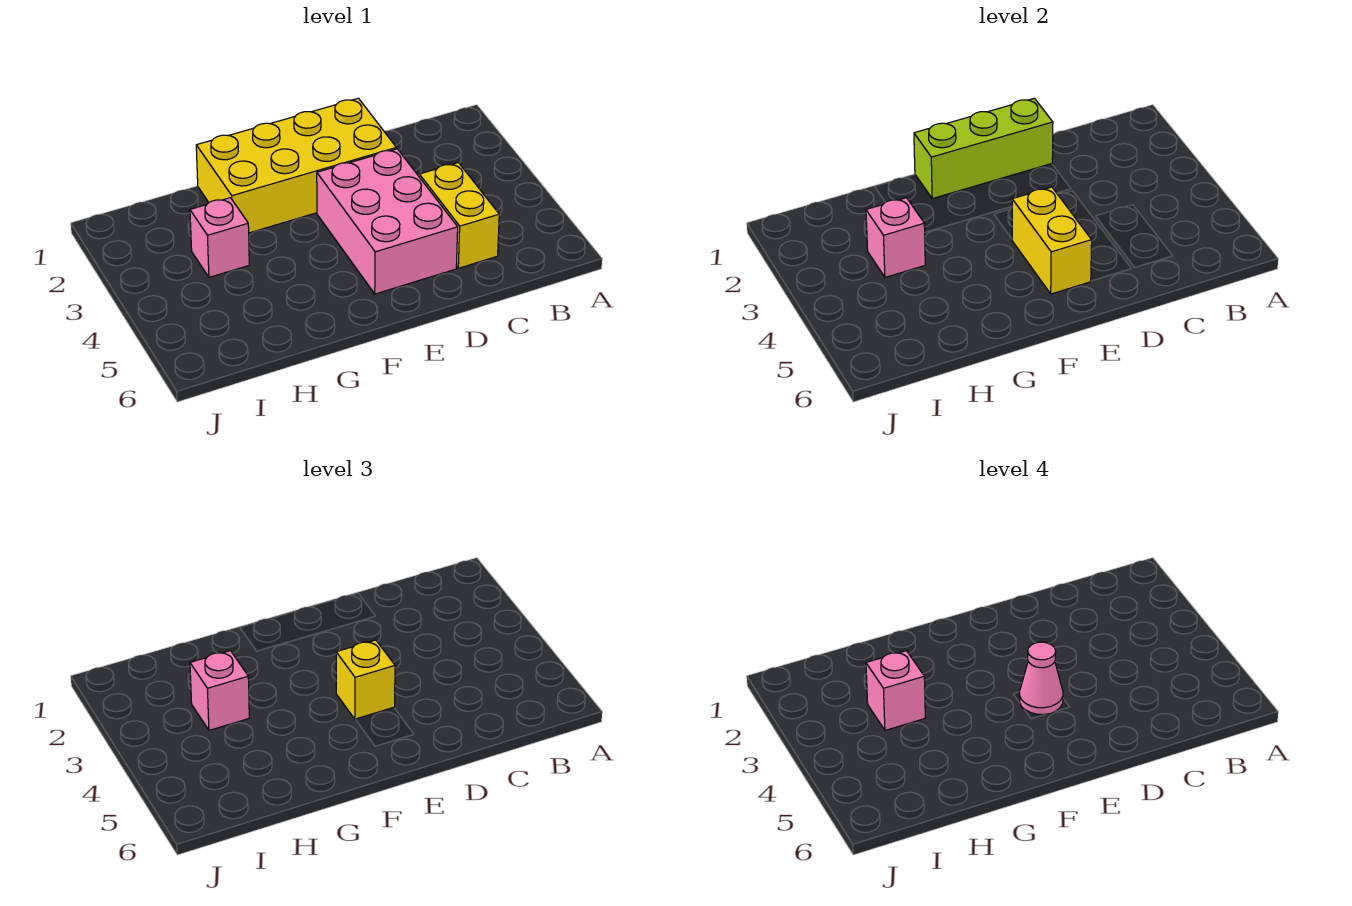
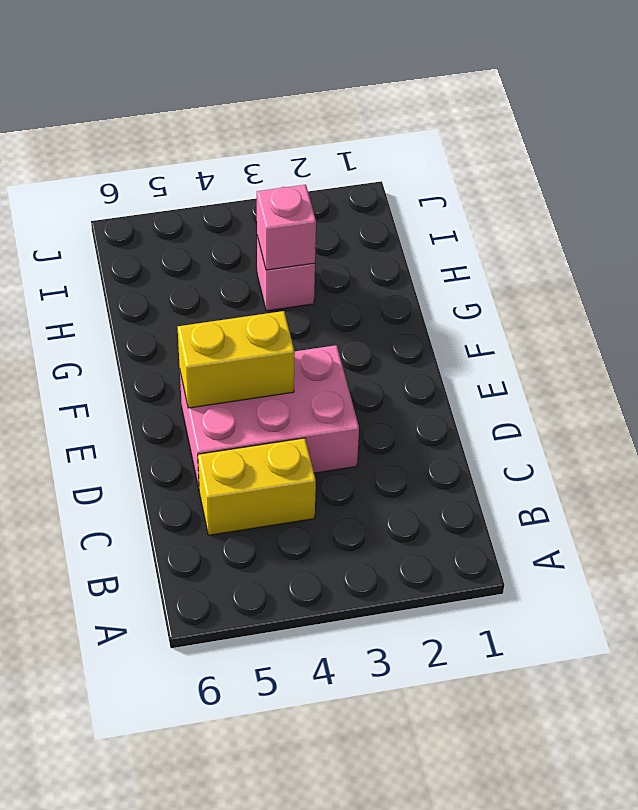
none -> yellow 2x4 brick [196,98,396,233]
none -> lime 1x3 brick [914,98,1053,199]

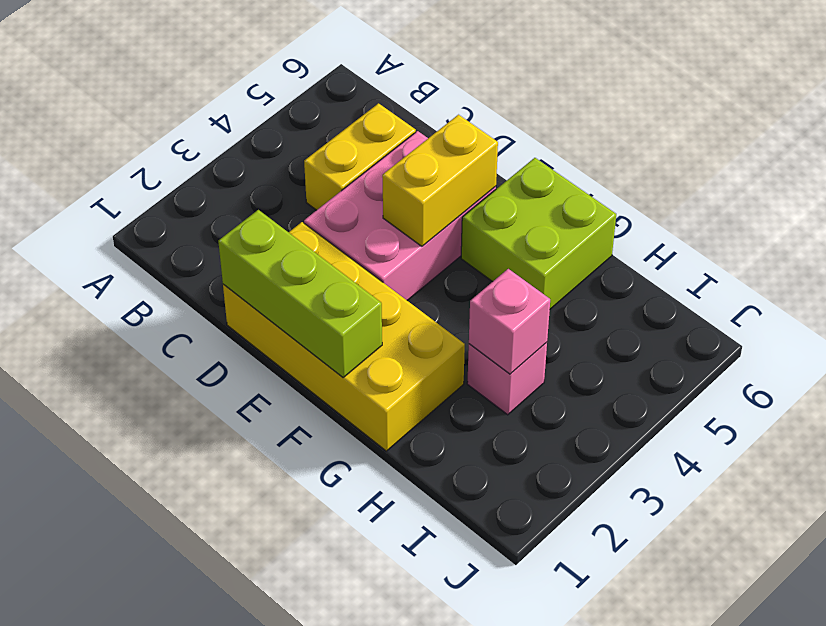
lime 2x2 brick [461,158,616,309] -> none
none -> yellow 1x1 brick [336,640,395,719]
none -> pink 1x1 brick [190,651,249,730]

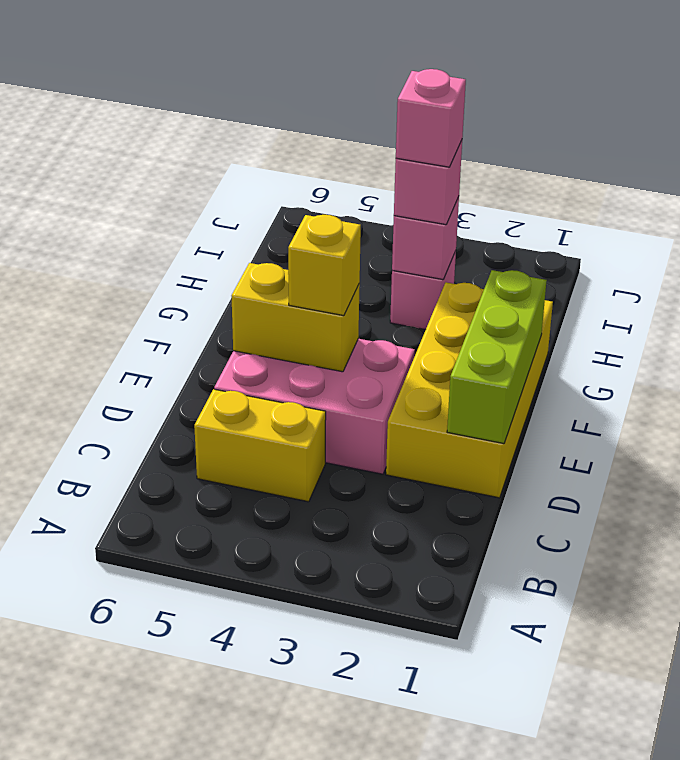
none -> pink 1x1 cone [1020,642,1063,714]

